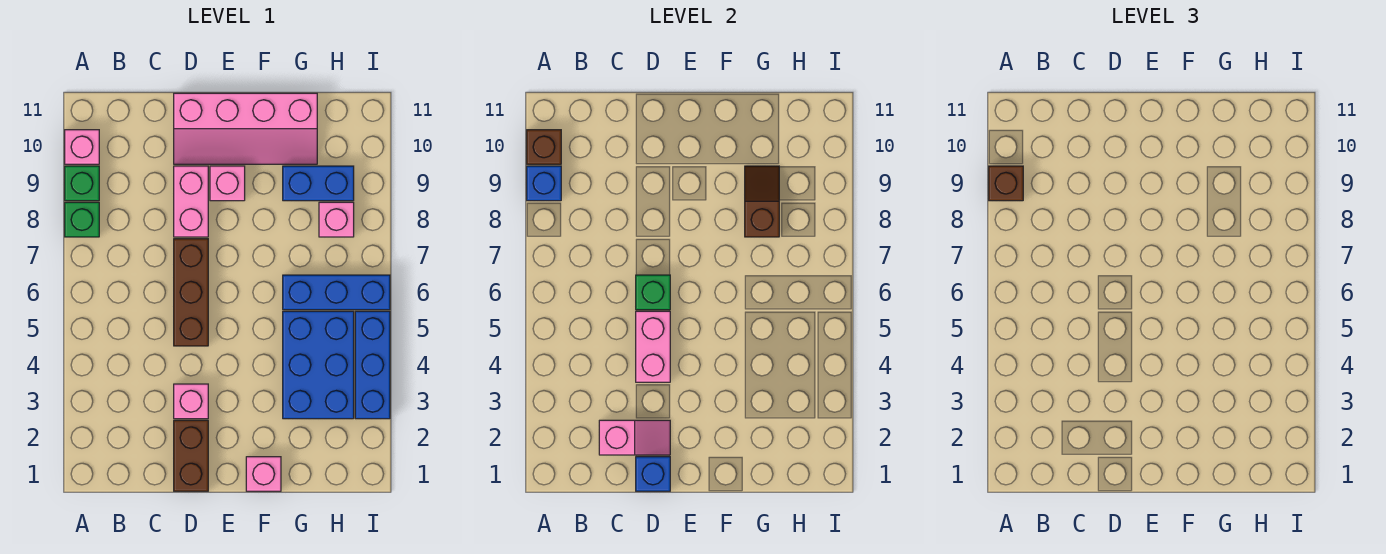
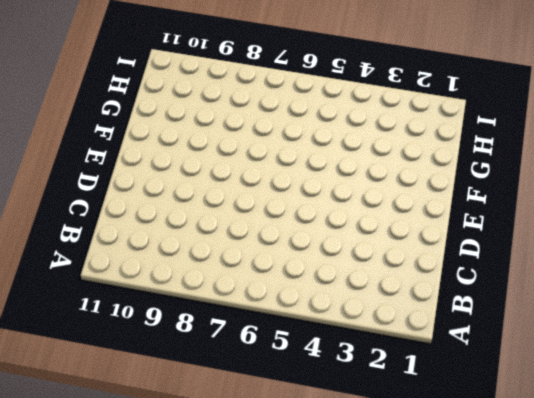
none -> green 1x1 brick [65,202,99,237]
none -> green 1x1 brick [65,166,99,201]
none -> pink 1x1 brick [65,130,99,164]

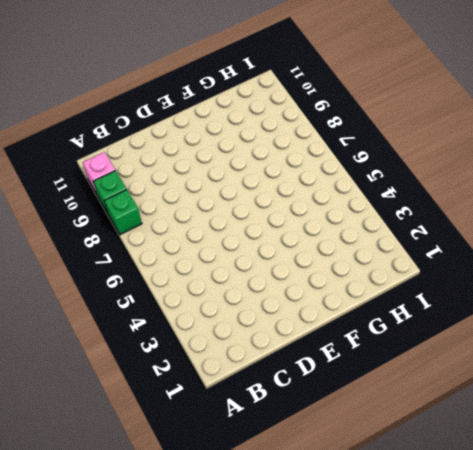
none -> brown 1x2 brick [174,420,208,491]
none -> pink 1x1 brick [174,384,208,419]
none -> brown 1x3 brick [174,239,208,346]

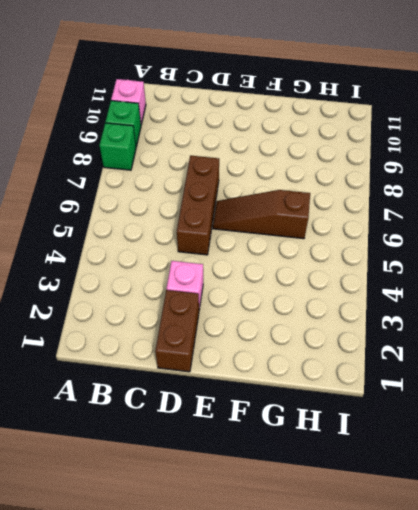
brown 1x3 slope [213,190,310,239] -> blue 1x3 brick [283,275,390,310]
none -> pink 1x2 brick [174,166,208,237]
none -> pink 2x4 slope [174,93,317,164]
none -> pink 1x1 brick [210,166,245,201]

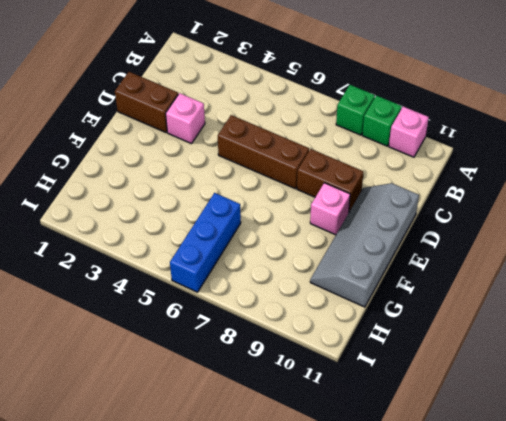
brown 1x2 brick [297,149,363,211] -> pink 1x2 brick [174,166,208,237]
grey 2x4 slope [310,183,419,307] -> pink 2x4 slope [174,93,317,164]
none -> pink 1x1 brick [246,457,281,491]
none -> blue 2x3 brick [283,311,354,419]
none -> blue 1x2 brick [283,166,354,201]

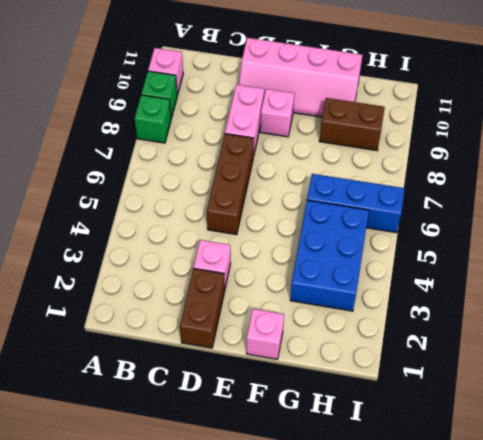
brown 1x2 brick [319,98,385,150] -> blue 1x2 brick [283,166,354,201]
none -> pink 1x1 brick [319,202,354,237]
none -> blue 1x3 brick [355,311,390,419]
none -> blue 1x1 brick [527,166,561,201]

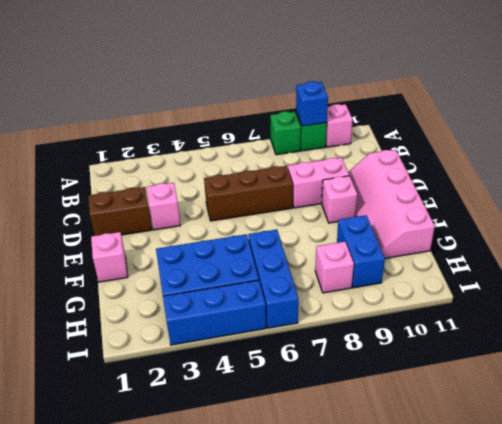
none -> brown 1x1 brick [527,130,561,164]
none -> pink 1x2 slope [599,420,670,455]
none -> blue 1x1 brick [636,457,670,491]

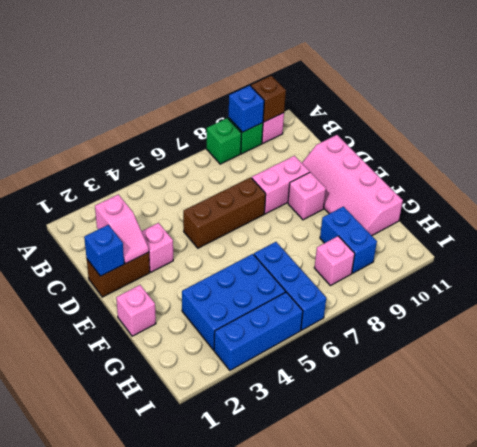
none -> pink 1x2 brick [636,311,670,382]
none -> green 1x1 brick [636,275,670,310]
none -> brown 1x2 slope [745,166,779,237]

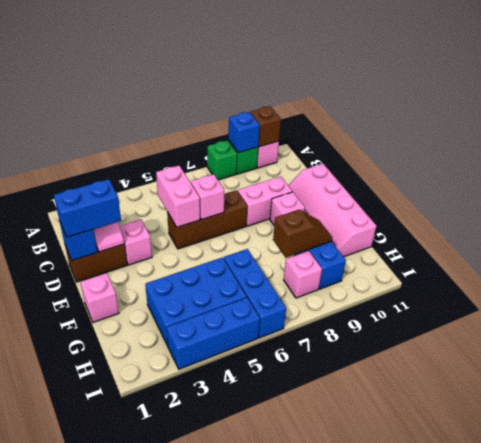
pink 1x2 brick [156,166,200,227] -> pink 1x2 brick turned to [636,311,670,382]
blue 1x2 brick [54,179,121,237] -> none
pink 1x1 brick [191,174,224,220] -> green 1x1 brick [636,275,670,310]
none -> brown 1x1 brick [989,166,1023,201]

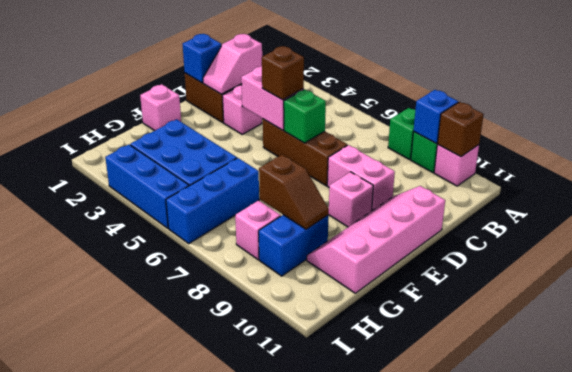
brown 1x1 brick [262,46,304,100] -> brown 1x1 brick moved to [989,166,1023,201]

